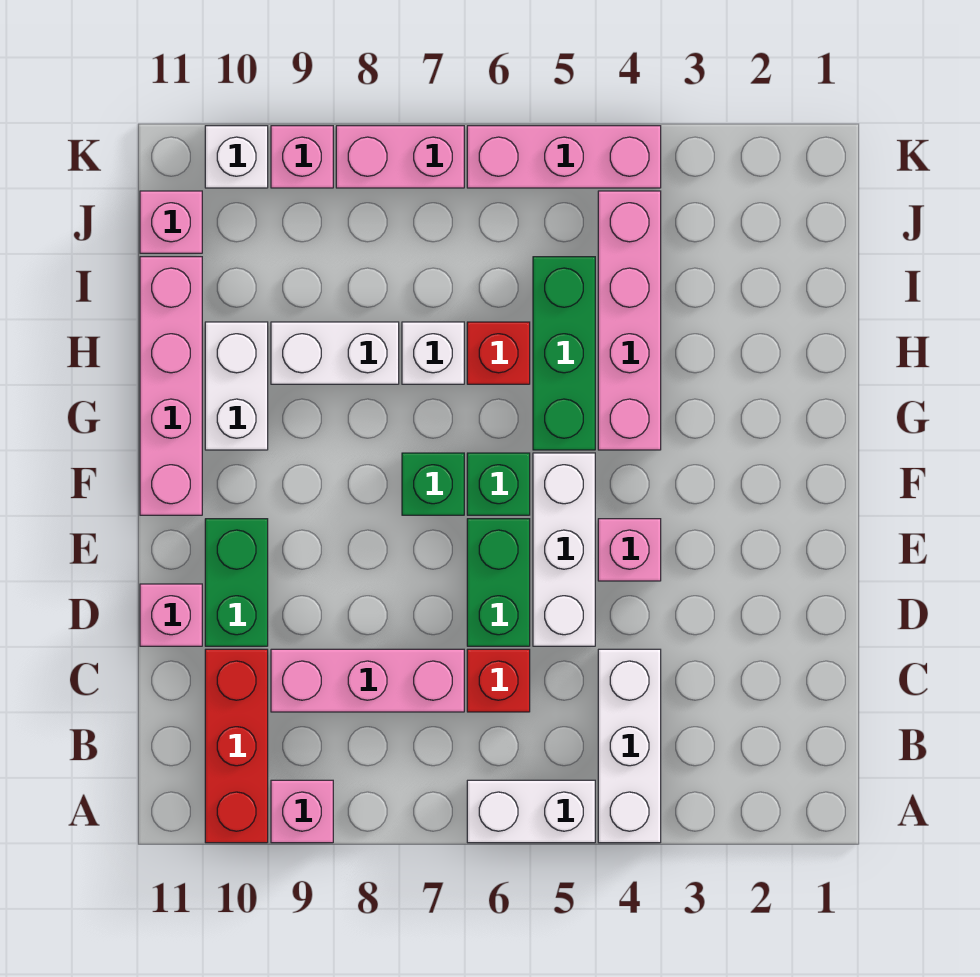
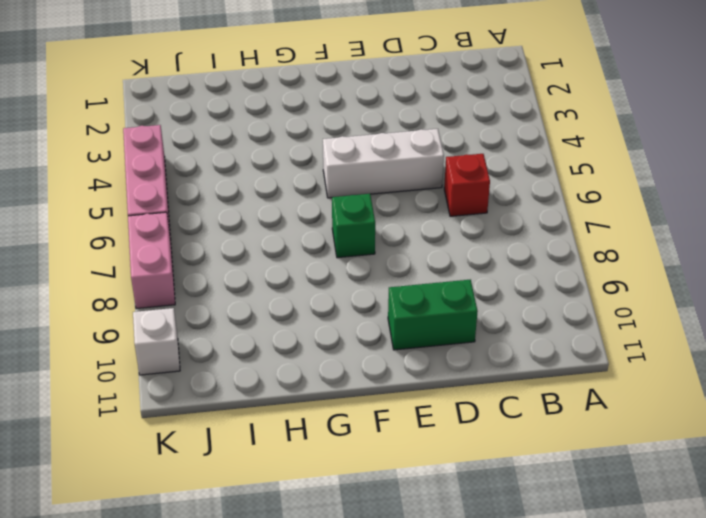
none -> white 1x3 brick [598,649,661,843]
none -> white 1x2 brick [467,780,595,843]
none -> pink 1x1 brick [271,780,333,843]

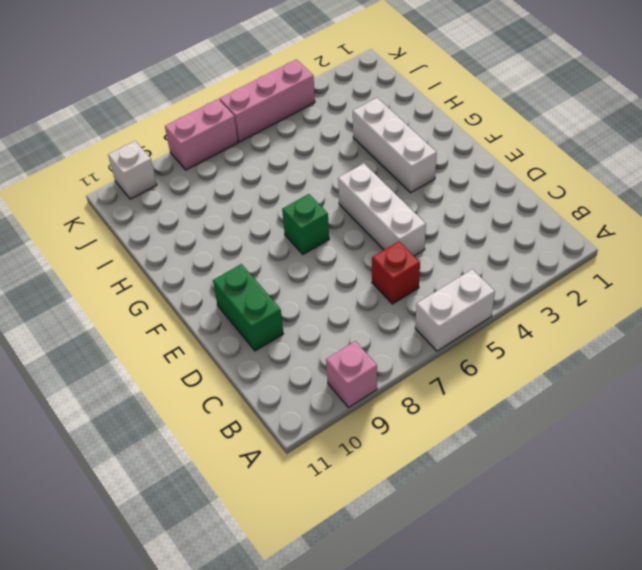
white 1x3 brick [353,98,437,193] -> white 1x3 brick moved to [598,649,661,843]
none -> red 1x3 brick [205,649,268,843]
none -> pink 1x3 brick [271,649,464,712]
none -> green 1x2 brick [467,519,530,646]

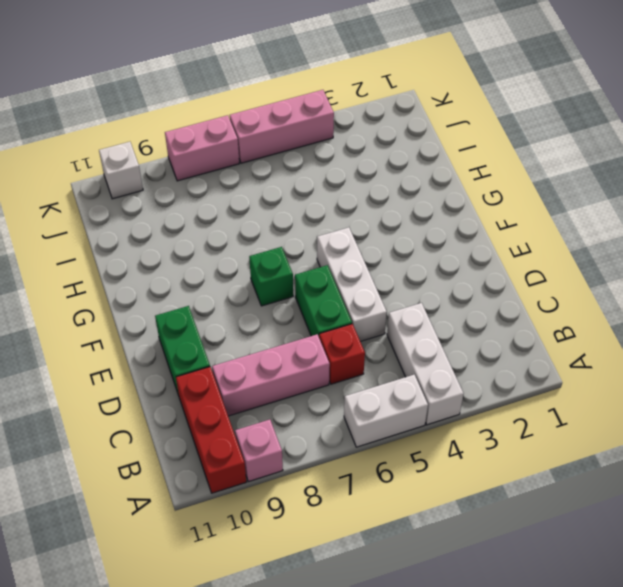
none -> pink 1x1 brick [140,584,202,646]
none -> pink 1x1 brick [598,519,661,581]
none -> green 1x1 brick [467,453,530,515]

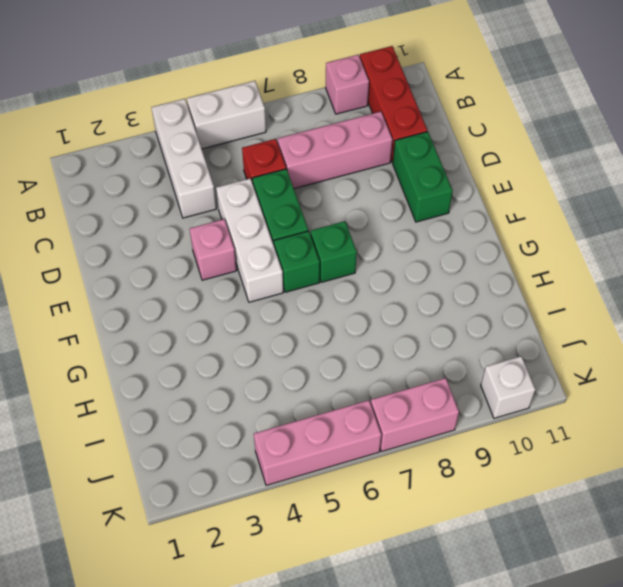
none -> pink 1x1 brick [140,584,202,646]
none -> pink 1x4 brick [140,257,202,515]
none -> pink 1x4 brick [598,191,661,450]

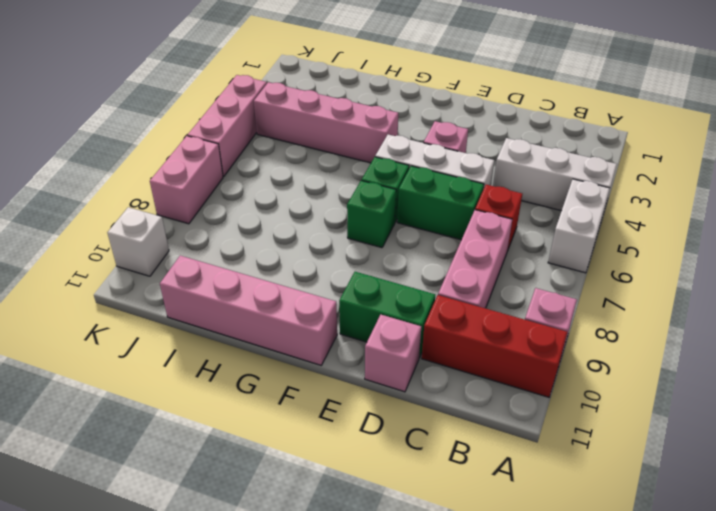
none -> green 1x3 brick [533,257,595,450]
none -> white 1x2 brick [205,322,268,450]
none -> red 1x1 brick [467,322,530,384]

